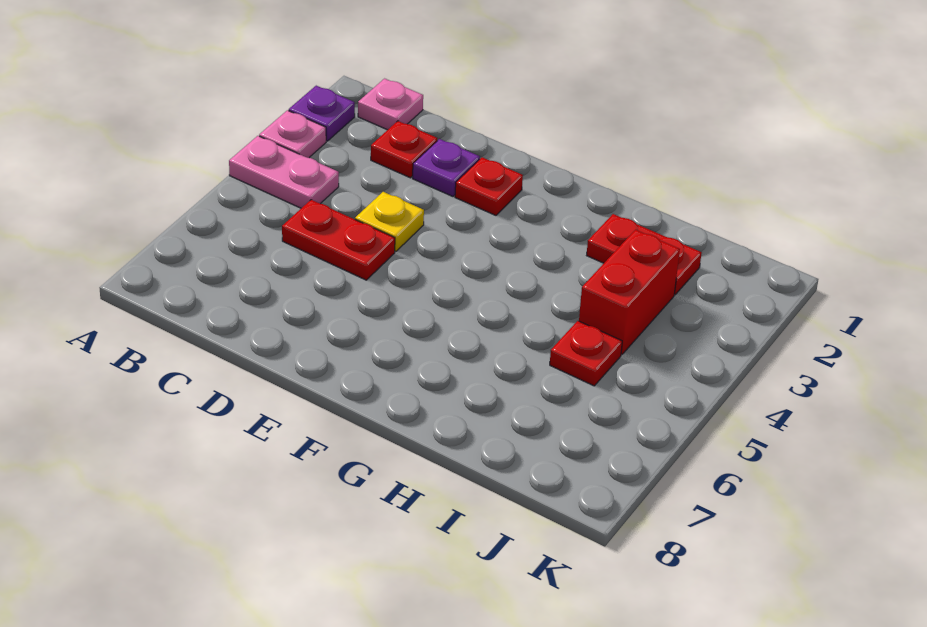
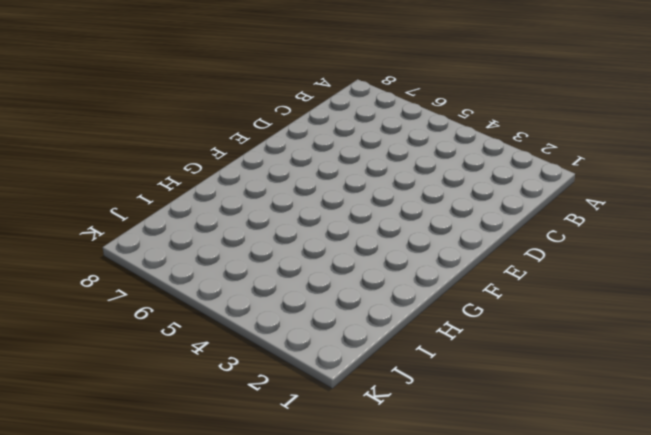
none -> purple 1x1 plate [289,86,355,141]
none -> pink 1x1 plate [259,110,326,158]
none -> pink 1x2 plate [229,136,339,208]

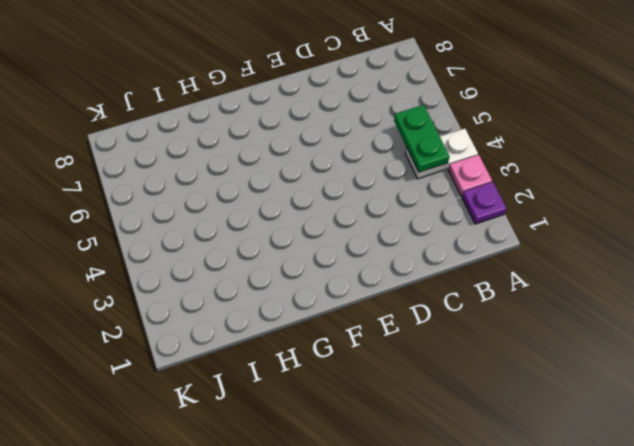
white 1x2 plate [405,129,478,179] -> pink 1x2 plate [229,136,339,208]
green 1x2 plate [394,105,450,172] -> none
none -> pink 1x1 plate [358,79,423,130]
none -> red 1x1 plate [371,121,437,178]
none -> red 1x2 plate [282,200,395,280]

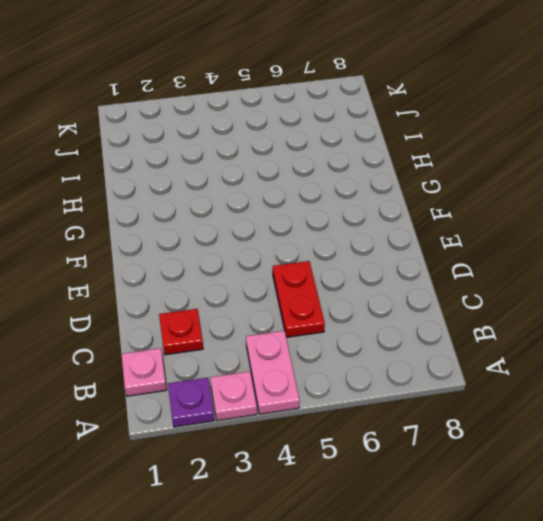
none -> purple 1x1 plate [413,139,480,196]
none -> yellow 1x1 plate [355,192,424,251]
none -> red 1x1 plate [455,157,523,215]

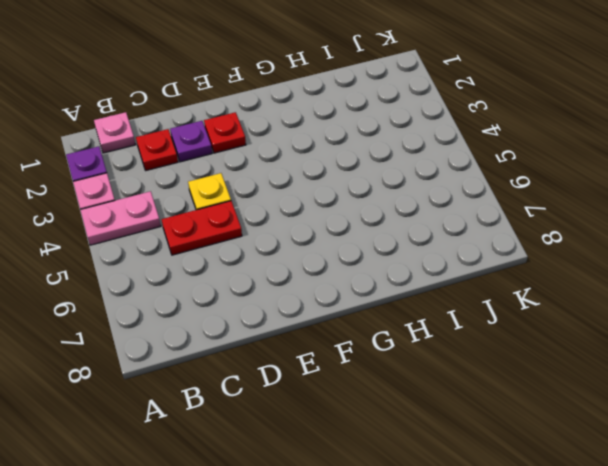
none -> red 1x2 plate [587,214,702,295]
none -> red 1x2 brick [579,230,680,355]
none -> red 1x1 plate [550,321,622,386]

